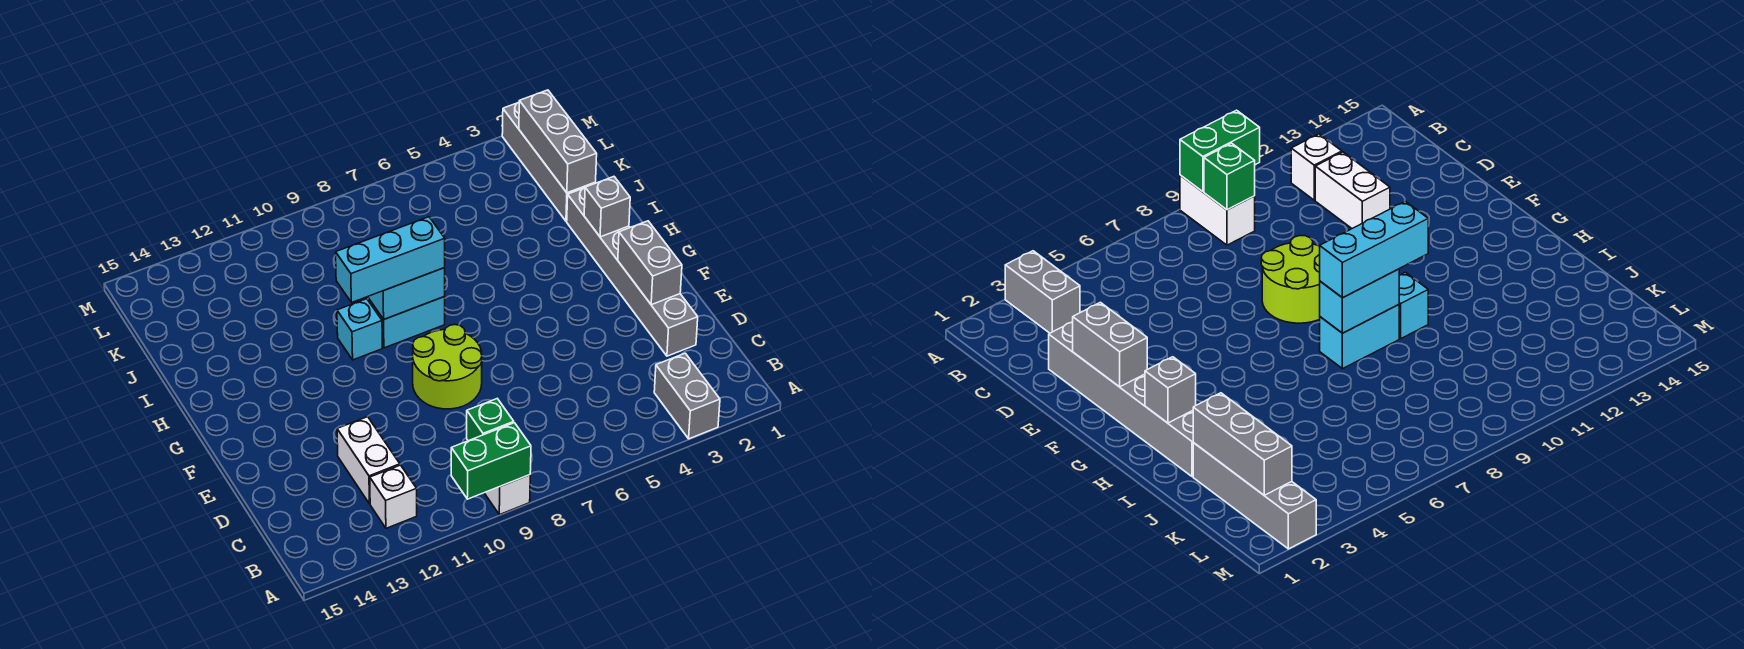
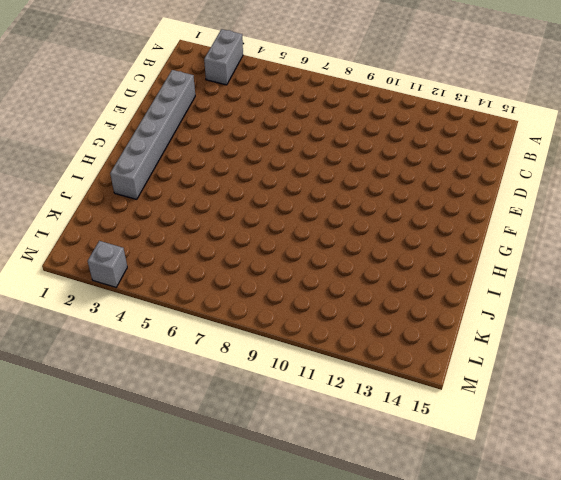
grey 1x1 brick [88,241,127,287] -> grey 1x1 brick moved to [584,177,630,237]
none -> white 1x2 brick [467,440,530,515]
none -> white 1x1 brick [370,465,417,528]
none -> white 1x2 brick [337,417,400,504]

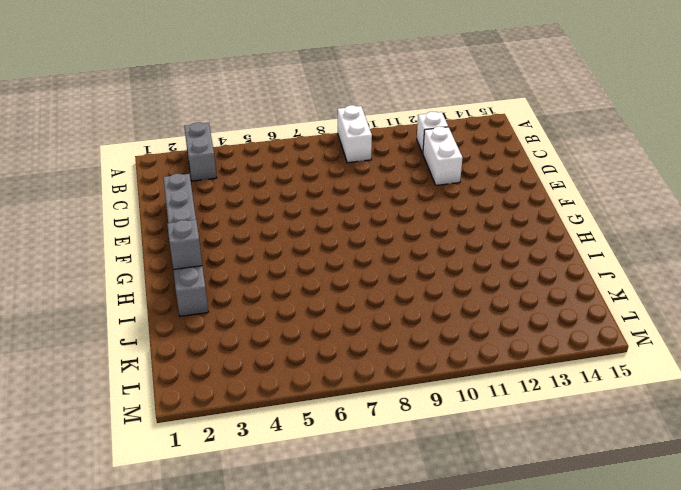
none -> lime 2x2 round brick [413,325,482,409]
none -> cyan 1x2 brick [368,297,445,348]
none -> cyan 1x1 brick [337,299,382,360]

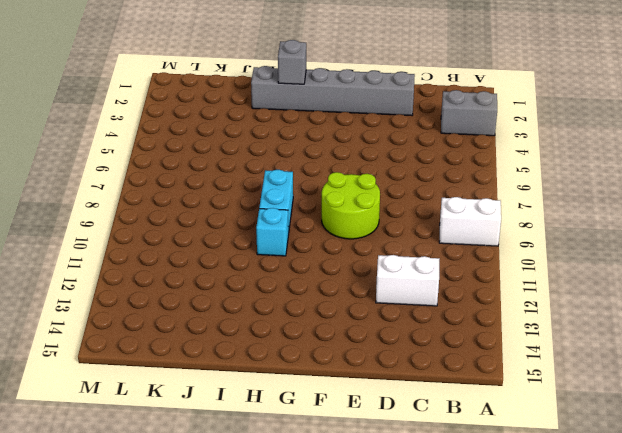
none -> white 1x1 brick [370,465,417,528]
none -> grey 1x4 brick [502,103,595,221]
none -> green 1x2 brick [451,423,531,499]

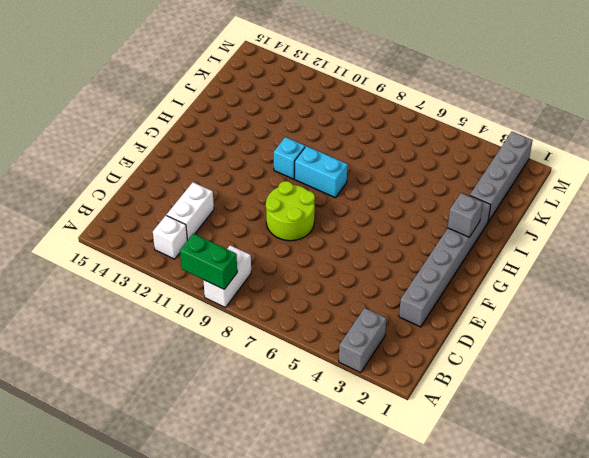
none -> green 1x1 brick [467,399,514,441]
none -> grey 1x2 brick [618,221,682,305]
none -> cyan 1x2 brick [368,268,445,319]

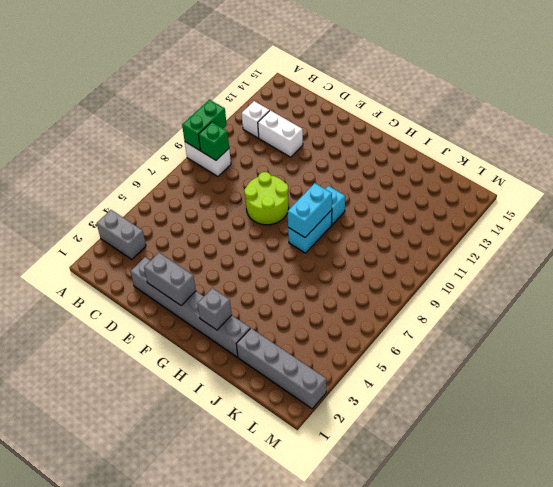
none -> grey 1x3 brick [519,90,597,193]
none -> cyan 1x3 brick [336,217,445,303]

